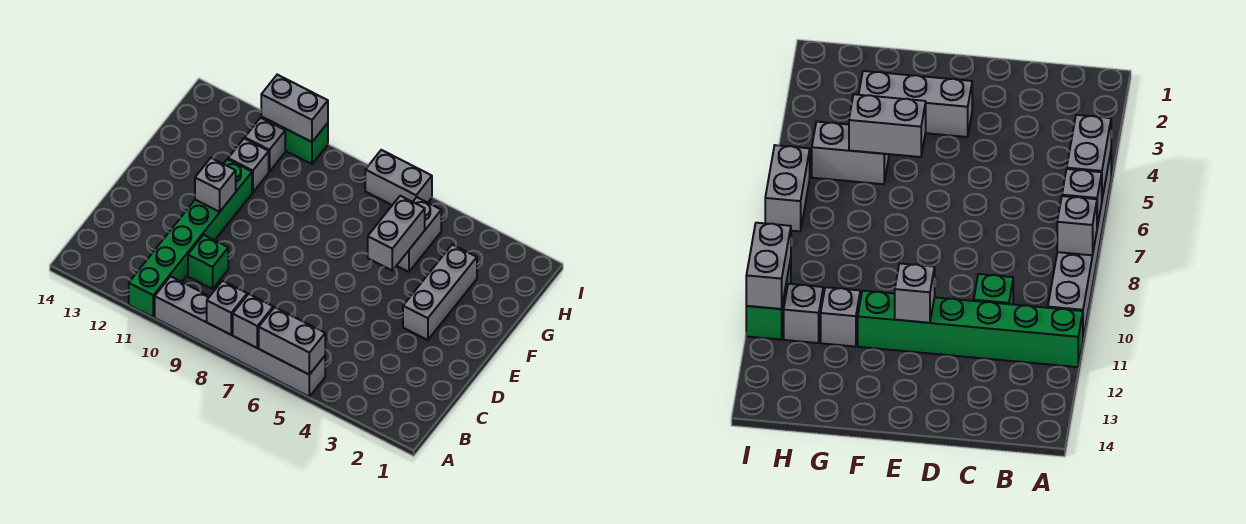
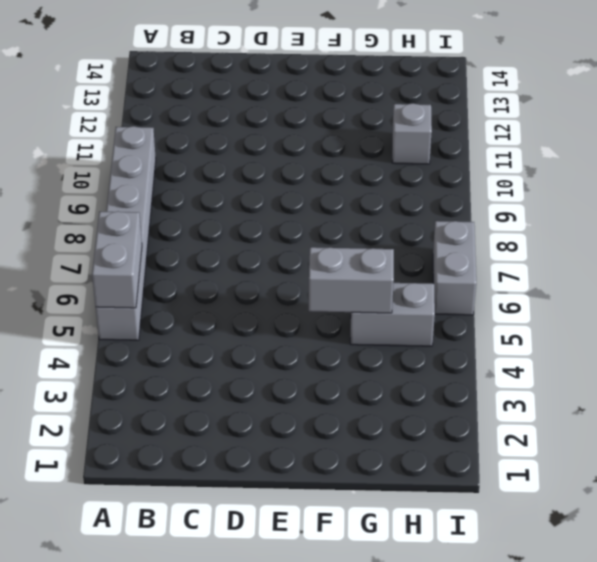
none -> green 1x6 brick [129,159,252,317]
none -> green 1x1 brick [188,235,228,289]
none -> grey 1x3 brick [403,245,477,340]

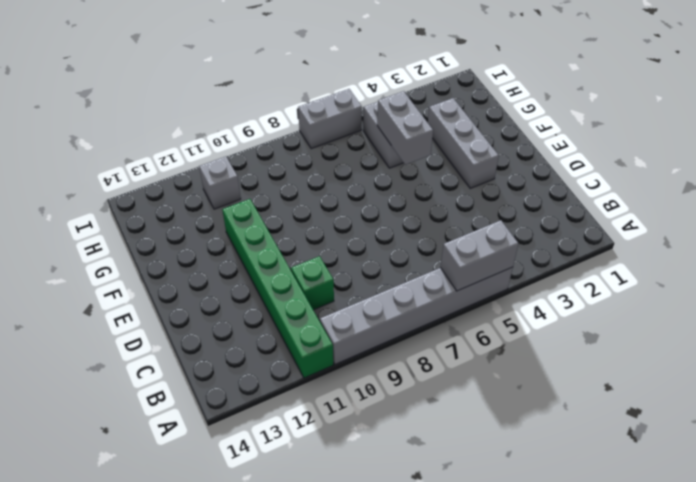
none -> grey 1x1 brick [228,138,269,193]
none -> green 1x2 brick [261,117,328,164]
none -> grey 1x1 brick [233,294,273,348]

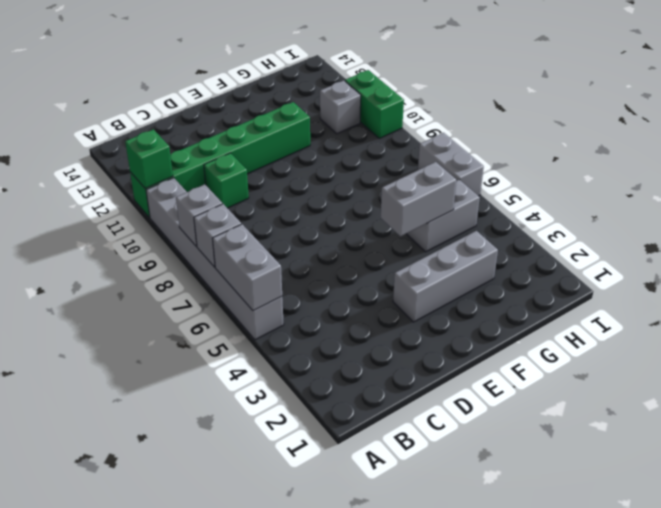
green 1x1 brick [125,129,173,189] -> none
none -> grey 1x1 brick [228,138,269,193]
none -> grey 1x1 brick [195,158,236,212]
none -> grey 1x2 brick [261,75,328,142]

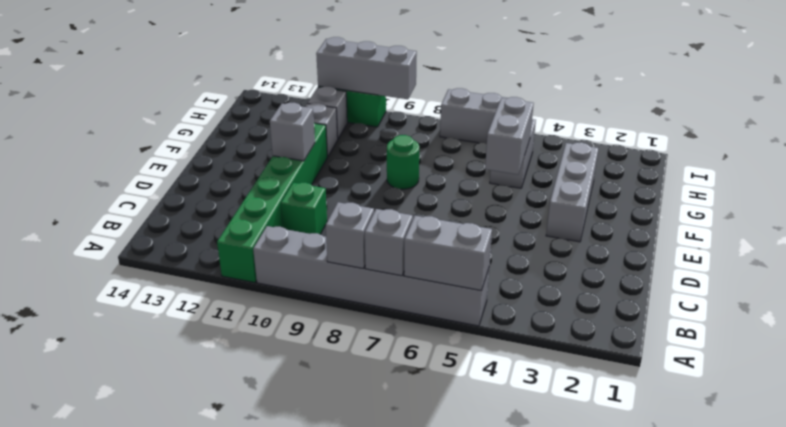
green 1x1 round brick [387,135,419,189] -> none
grey 1x3 brick [316,37,417,99] -> grey 1x2 brick [261,75,328,142]

